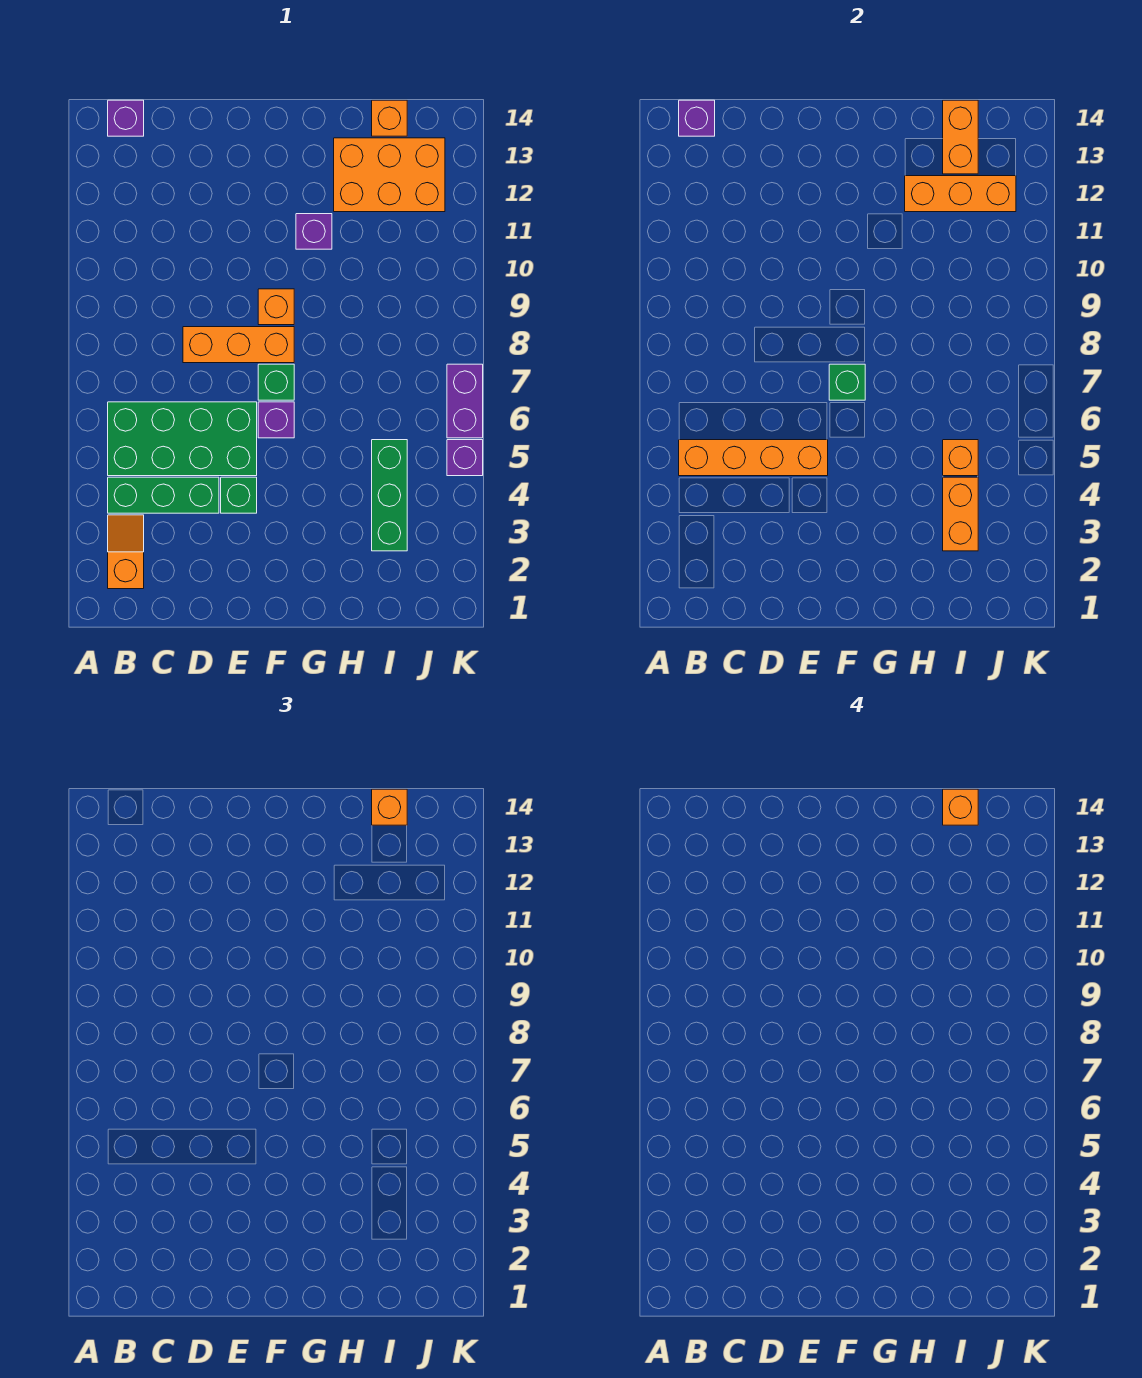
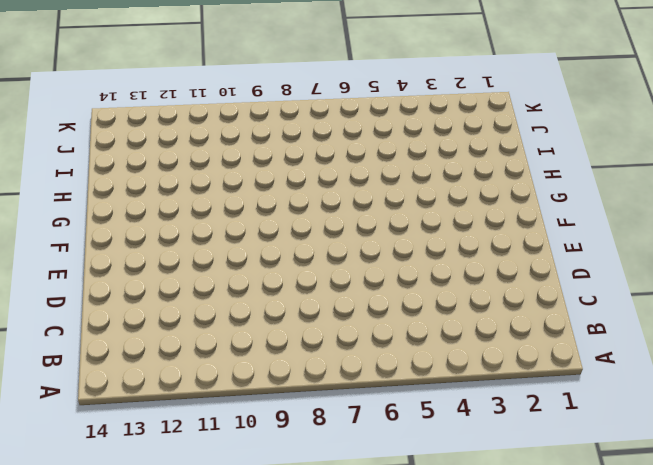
none -> orange 1x2 slope [108,515,144,589]
none -> green 1x3 brick [108,477,219,513]
none -> green 2x4 brick [108,402,257,476]

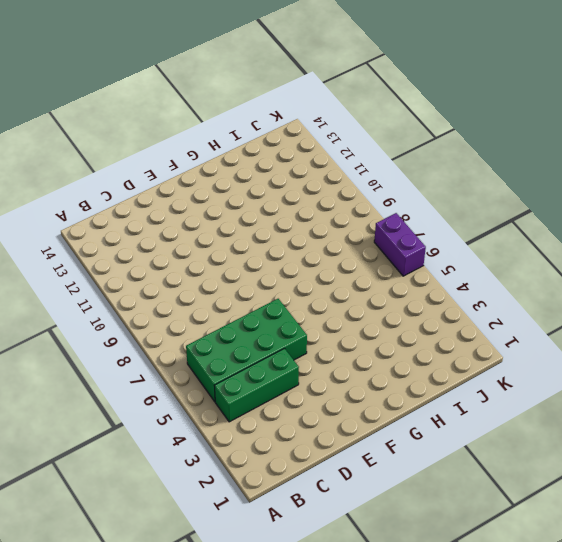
none -> orange 1x2 slope [108,515,144,589]
none -> purple 1x1 brick [108,100,144,136]
none -> orange 1x3 brick [183,327,294,363]

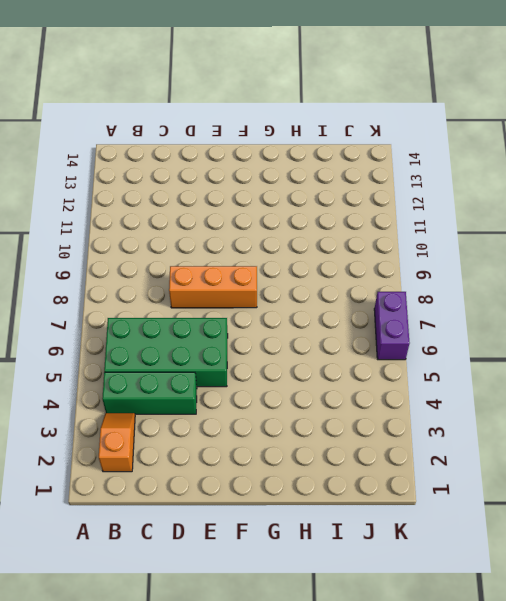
none -> purple 1x1 brick [108,100,144,136]
none -> green 1x1 brick [221,477,257,513]
none -> purple 1x1 brick [258,402,294,438]

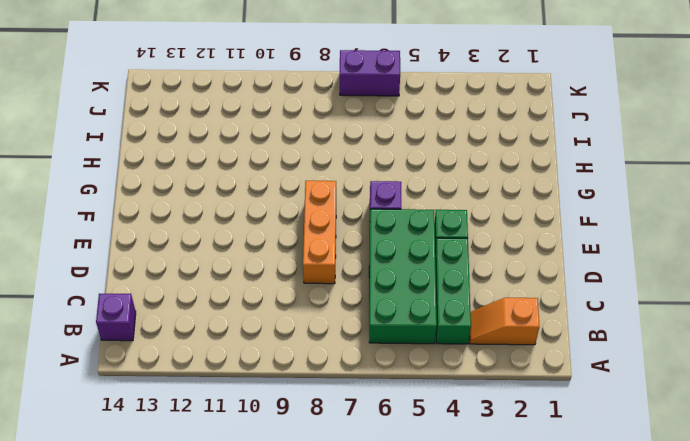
none -> green 1x1 brick [258,364,294,400]
none -> orange 1x1 brick [258,289,294,325]
none -> purple 1x1 brick [296,214,332,249]

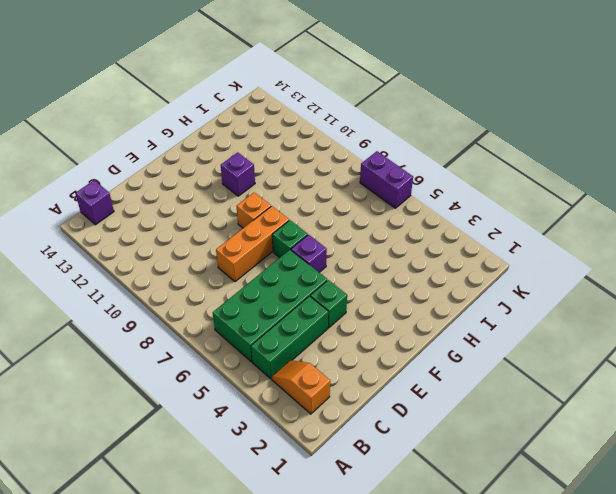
none -> orange 2x3 brick [334,138,445,212]
none -> green 1x3 brick [372,440,407,551]
none -> orange 1x1 brick [372,100,407,136]

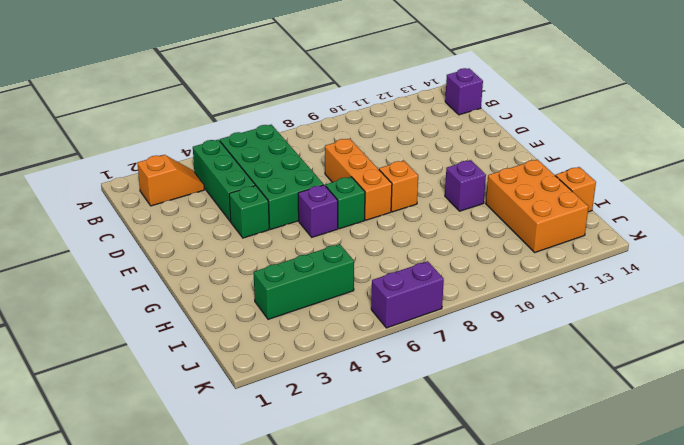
none -> purple 1x1 brick [447,440,483,476]
none -> orange 1x4 brick [679,440,828,476]
none -> purple 1x1 brick [679,100,715,136]

